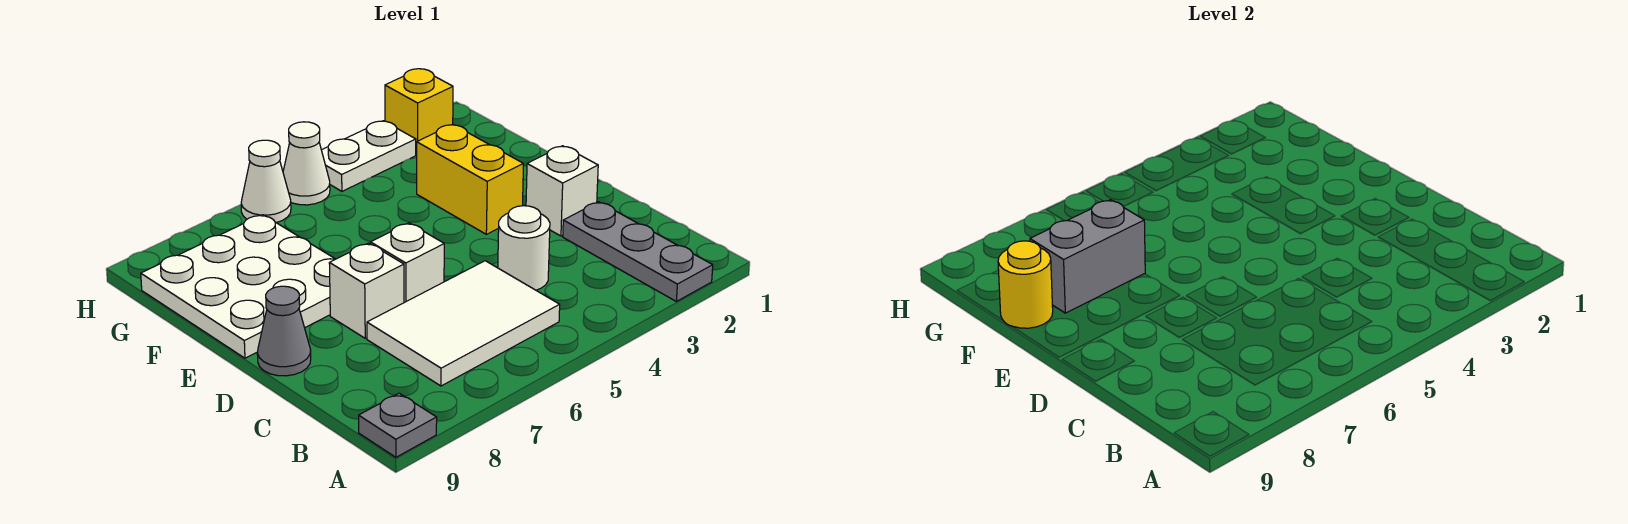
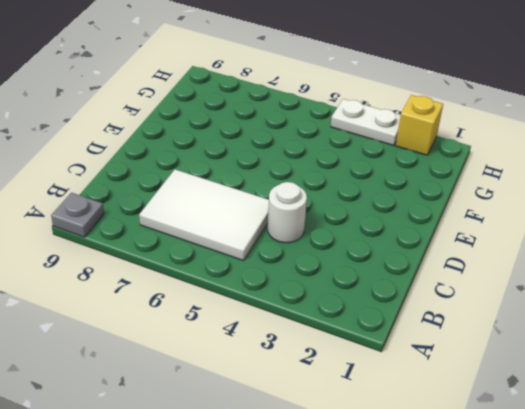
none -> grey 1x3 plate [563,202,713,301]
none -> white 1x1 brick [526,146,598,236]
none -> white 1x1 brick [371,223,444,303]

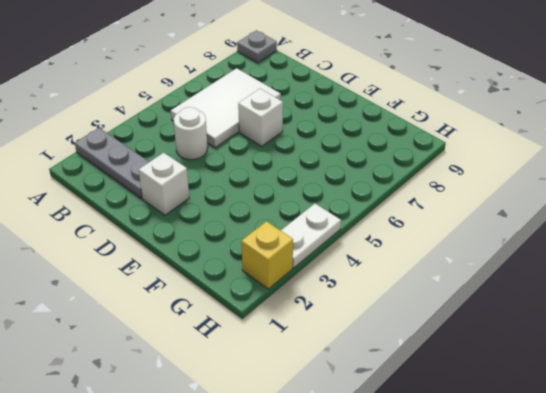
none -> white 1x1 brick [329,243,404,338]
none -> grey 1x1 cone [257,286,311,376]
none -> yellow 1x2 brick [417,124,524,234]

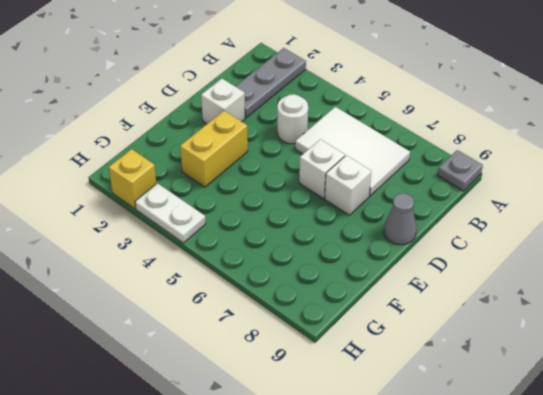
none -> white 3x3 plate [141,215,335,358]
none -> white 1x1 cone [283,122,330,205]
none -> white 1x1 cone [241,140,291,223]

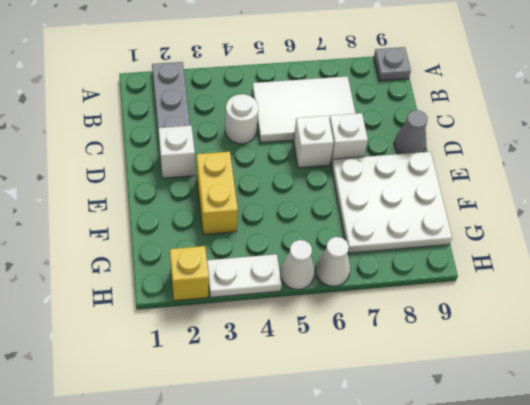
none -> grey 1x2 brick [1030,200,1145,313]
none -> yellow 1x1 round brick [998,241,1053,328]

